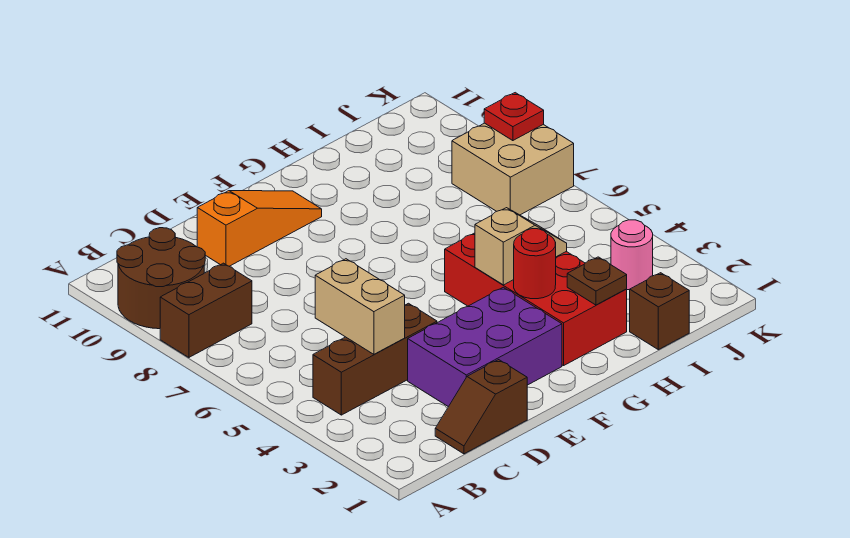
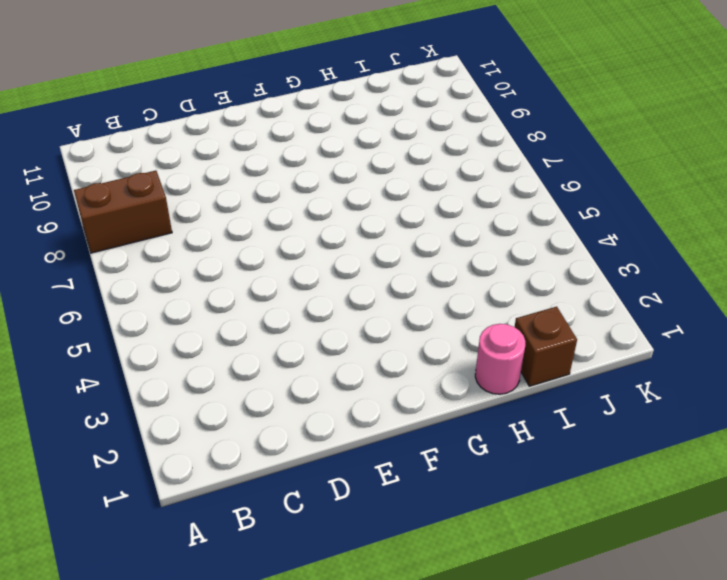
pink 1x1 round brick [475,324,525,394] -> pink 1x1 round brick moved to [611,220,653,290]
none -> brown 2x2 round brick [117,228,205,329]
none -> brown 1x3 brick [313,303,437,415]
none -> brown 1x2 slope [435,360,527,454]

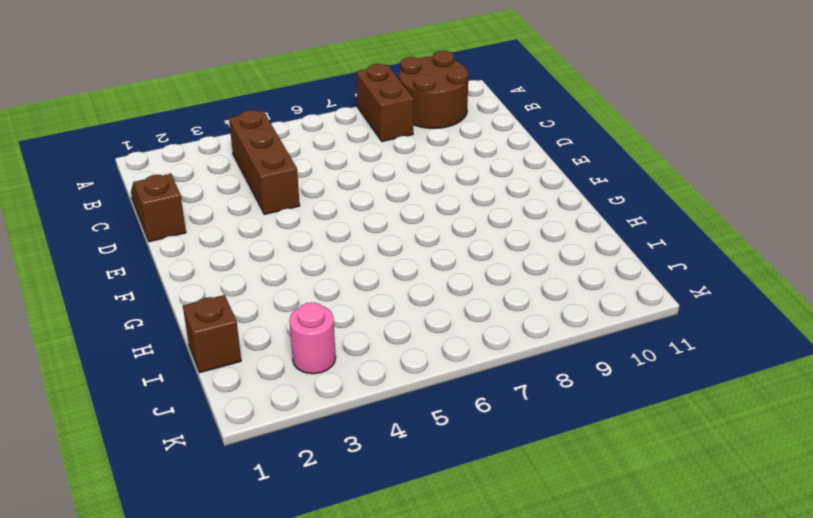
none -> purple 2x3 brick [408,287,562,407]
none -> orange 1x3 slope [197,191,322,266]
none -> red 2x4 brick [445,233,627,366]

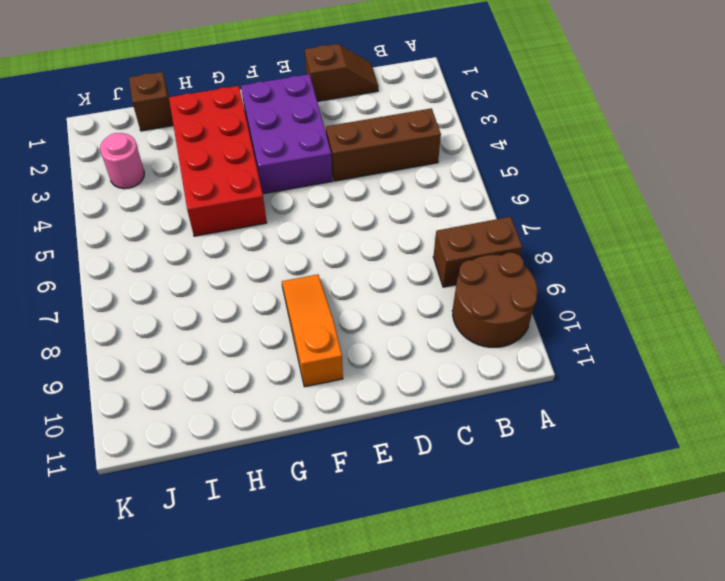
purple 2x3 brick [241,74,332,194] -> purple 2x3 brick turned to [408,287,562,407]
orange 1x3 slope [282,274,343,387] -> orange 1x3 slope turned to [197,191,322,266]
none -> tan 2x2 brick [452,123,574,215]
none -> tan 1x2 brick [315,259,405,354]
none -> red 1x1 round brick [514,229,556,299]

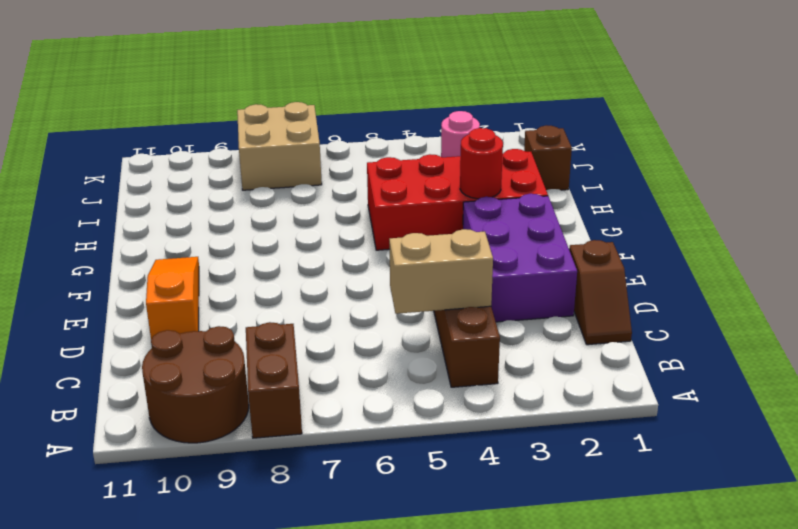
none -> tan 1x2 slope [475,208,567,285]
none -> brown 1x1 plate [567,257,627,305]
none -> red 1x1 plate [484,93,544,141]

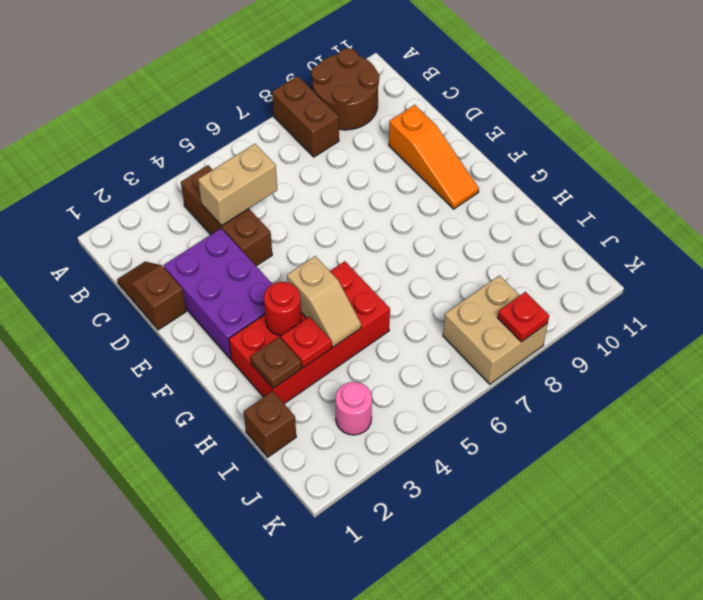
red 1x1 plate [281,317,332,367] -> none

